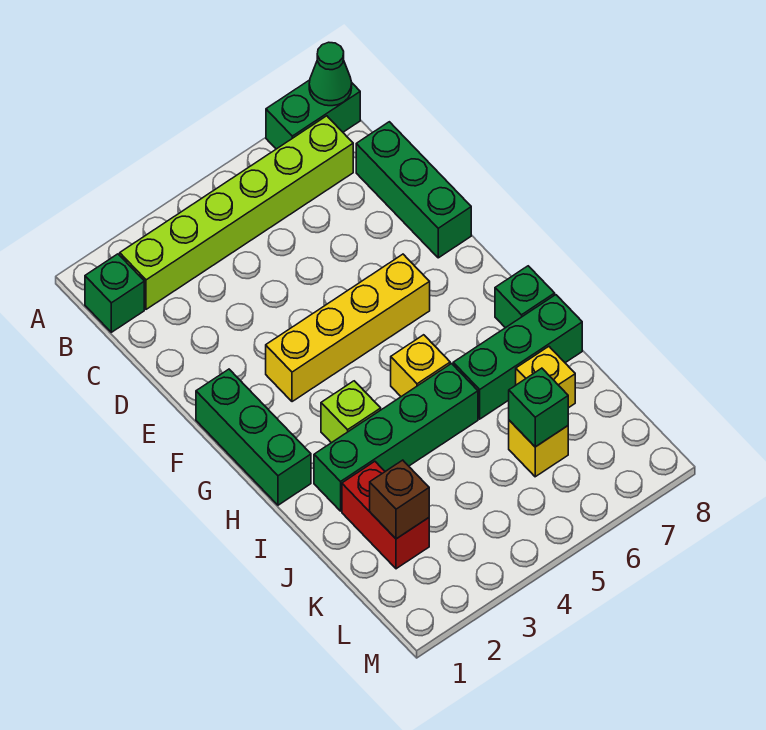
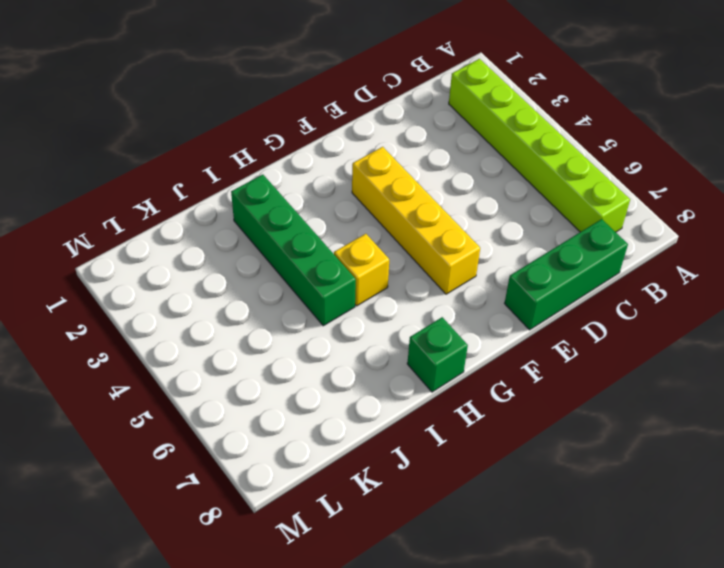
none -> green 1x2 brick [266,80,360,149]
none -> green 1x1 brick [85,254,144,332]
none -> green 1x3 brick [196,369,311,505]

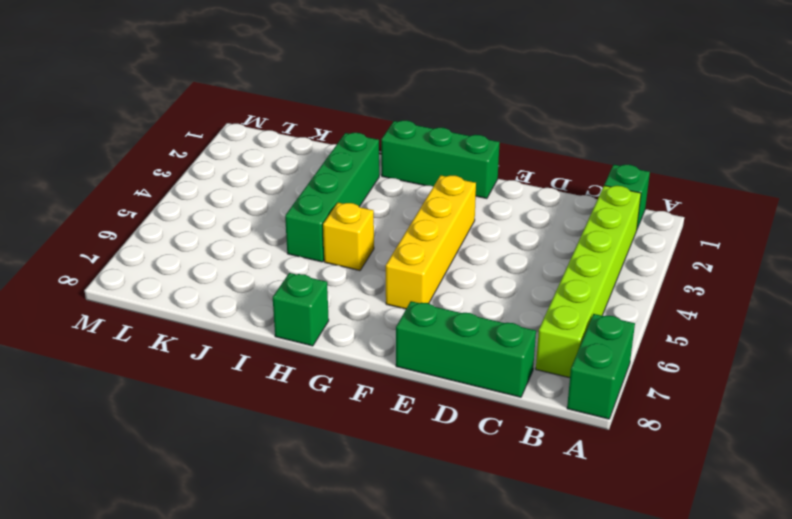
none -> lime 1x1 brick [321,381,381,443]
none -> green 1x3 brick [453,295,582,419]
none -> red 1x2 brick [342,461,429,569]

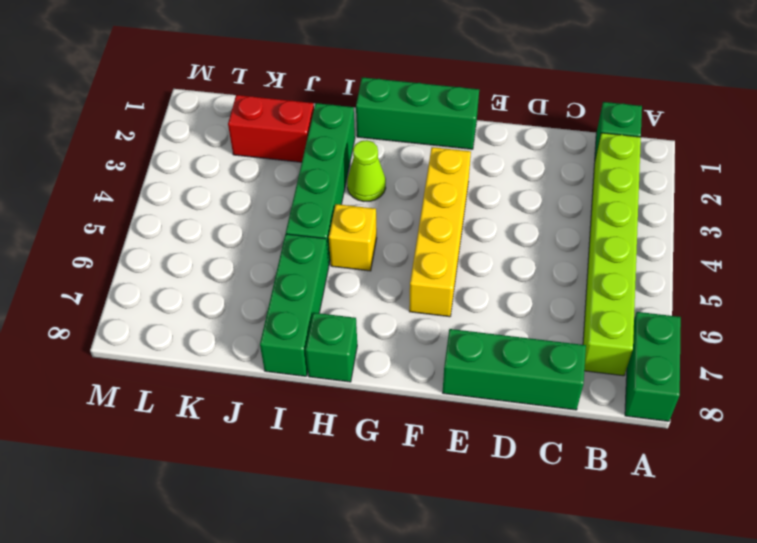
lime 1x1 cone [347,140,386,201] -> lime 1x1 brick [321,381,381,443]
none -> yellow 1x1 brick [516,347,575,408]
none -> yellow 1x1 brick [509,420,568,477]
none -> green 1x1 cone [309,42,352,106]

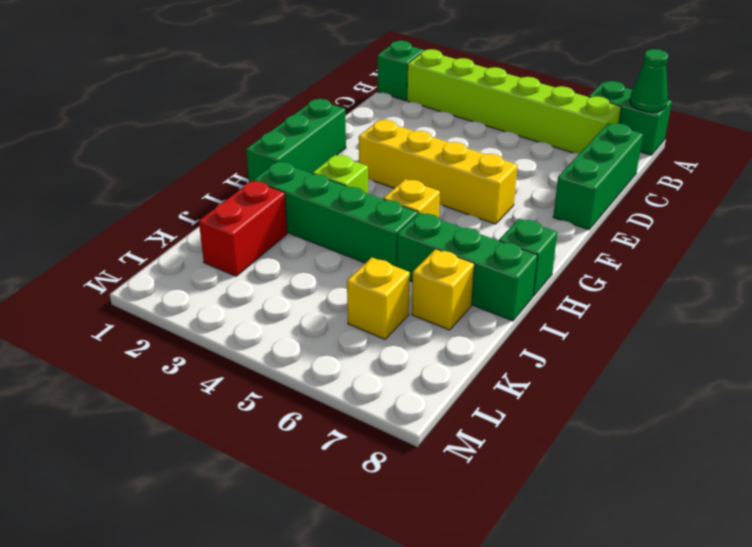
none -> brown 1x1 brick [370,460,429,539]
none -> green 1x1 brick [509,368,568,447]

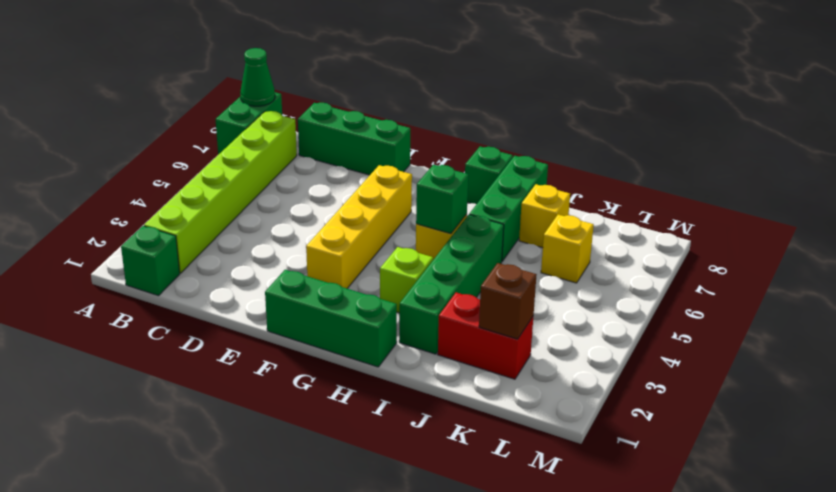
green 1x1 brick [416,165,468,234] -> green 1x1 brick moved to [509,368,568,447]

